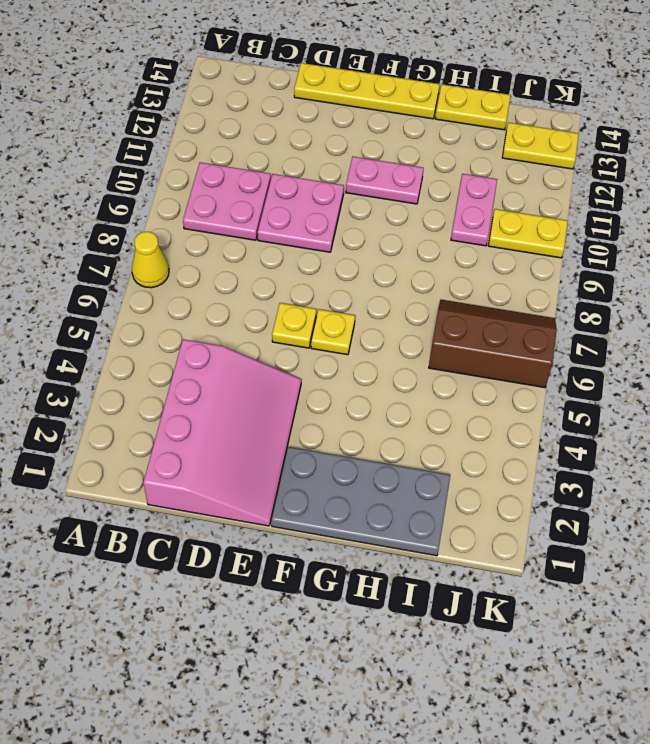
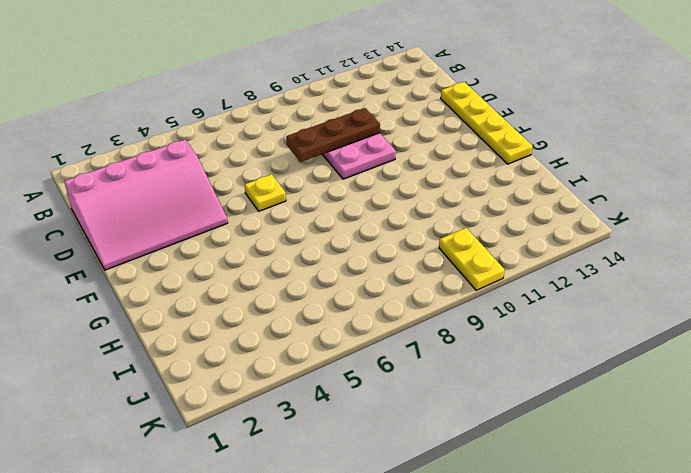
brown 1x3 plate [286,108,380,162] -> none
none -> yellow 1x1 cone [132,232,169,288]
none -> pink 2x2 plate [183,162,271,240]
none -> grey 2x4 plate [271,447,450,556]

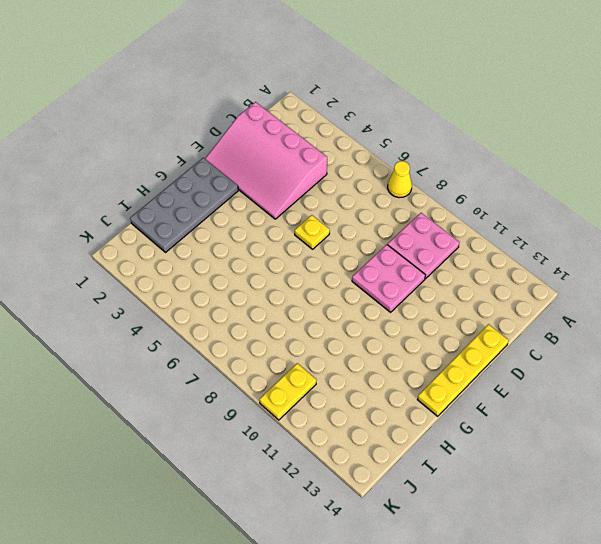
none -> yellow 1x1 plate [311,309,355,355]
none -> pink 1x2 plate [346,157,424,204]
none -> yellow 1x2 plate [435,84,511,130]

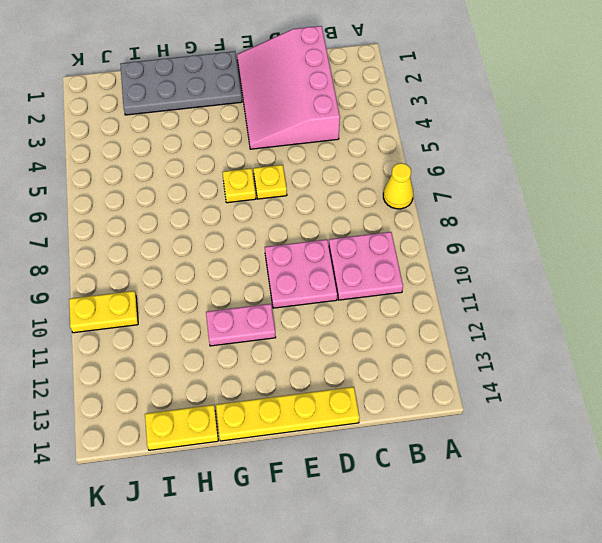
none -> brown 2x3 slope [429,300,557,388]
none -> pink 1x2 plate [451,174,497,246]
none -> yellow 1x2 plate [502,122,579,169]

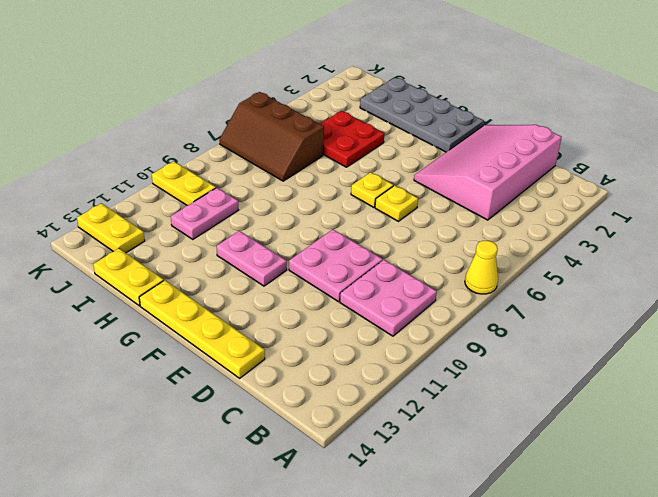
red 2x2 plate [320,111,384,167] -> none

